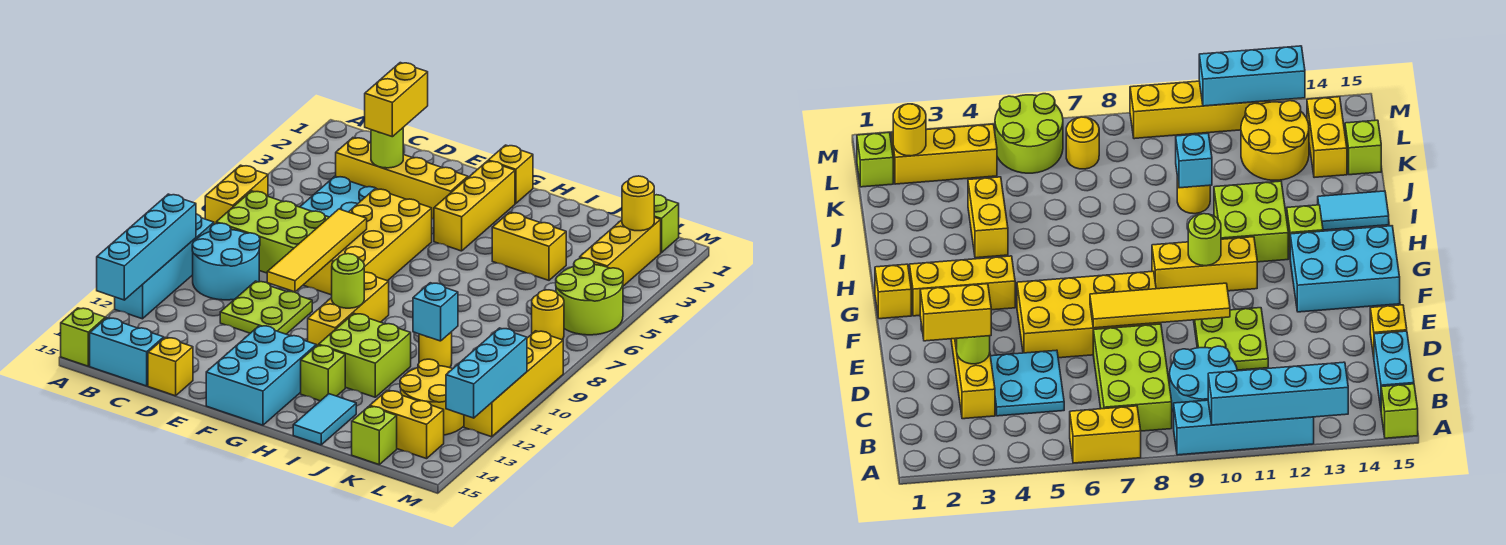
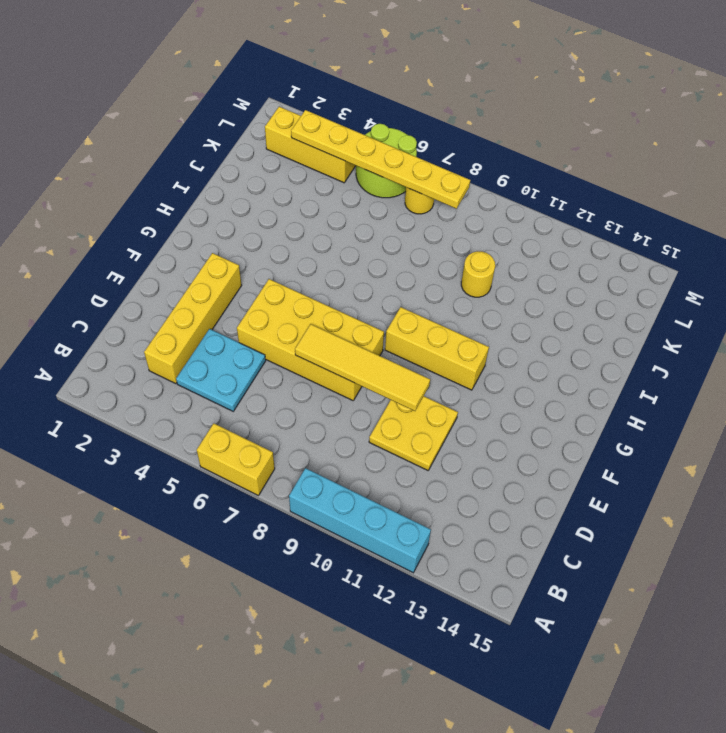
yellow 2x2 plate [369,396,458,470] -> lime 2x2 plate [220,281,312,334]
yellow 1x6 plate [291,110,470,209] -> none
none -> lime 1x1 brick [61,308,106,366]
none -> lime 2x3 brick [216,191,329,273]
none -> cyan 2x2 round brick [192,223,260,300]
none -> cyan 1x2 brick [90,318,164,386]

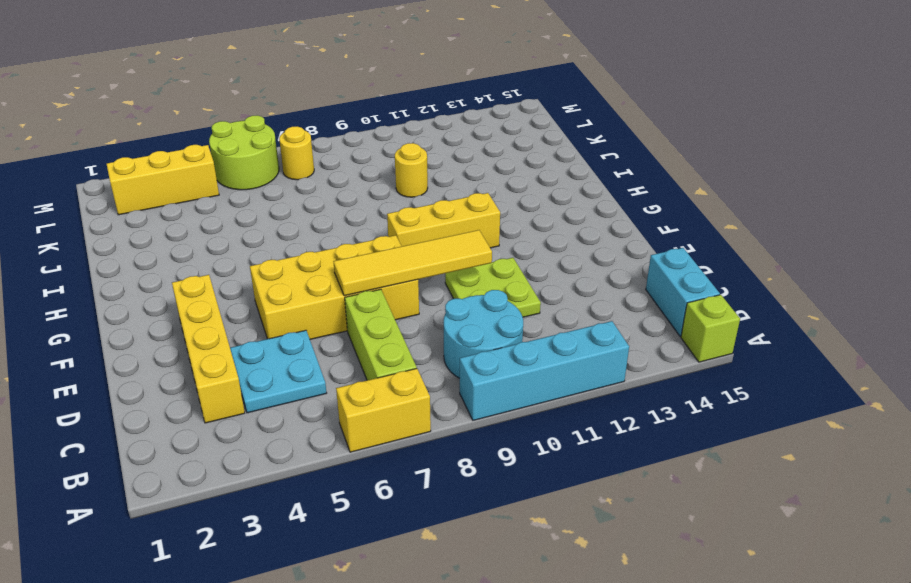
lime 1x3 brick [345,289,417,380] -> lime 2x3 brick [216,191,329,273]
none -> yellow 1x1 brick [148,337,193,396]
none -> cyan 2x3 brick [206,325,316,425]
none -> yellow 1x1 brick [488,145,533,203]
none -> yellow 1x3 brick [434,161,515,251]

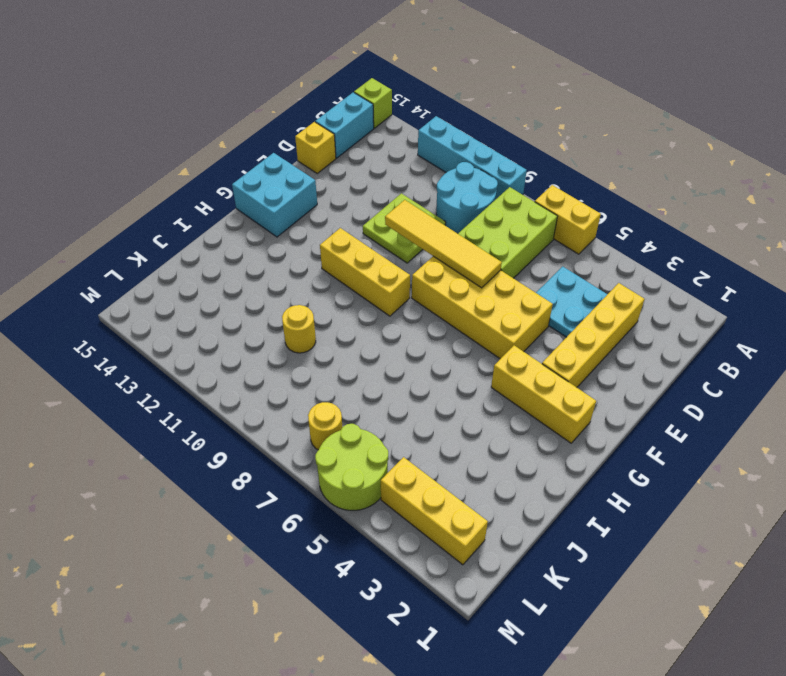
cyan 2x2 brick [232,153,317,237] -> cyan 2x3 brick [206,325,316,425]
none -> yellow 1x1 brick [488,145,533,203]
none -> lime 2x2 brick [319,314,411,397]
none -> lime 1x1 brick [301,345,345,401]
none -> yellow 1x2 brick [492,212,566,280]

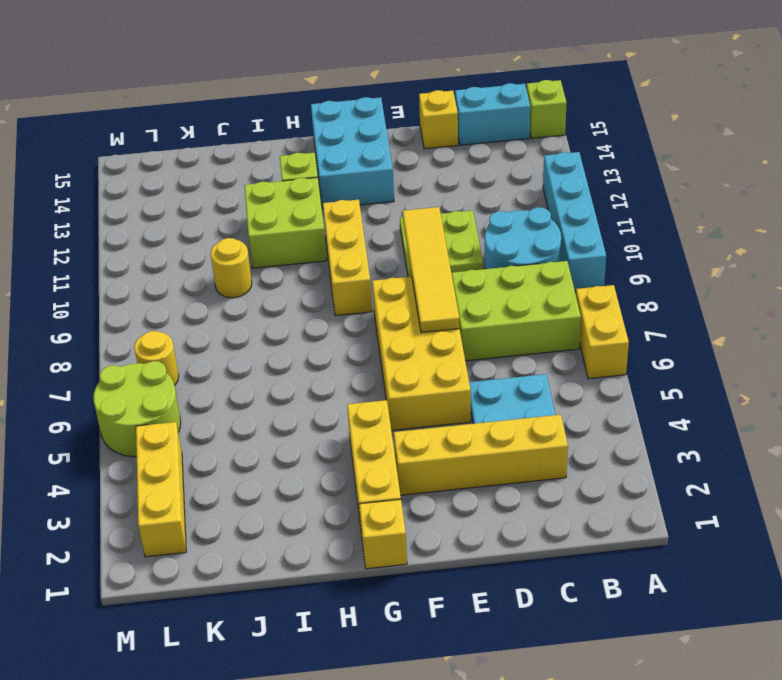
none -> yellow 1x2 brick [492,212,566,280]
none -> cyan 1x2 tile [293,394,356,445]
none -> yellow 2x2 round brick [400,359,464,435]
none -> yellow 1x2 brick [370,390,444,459]

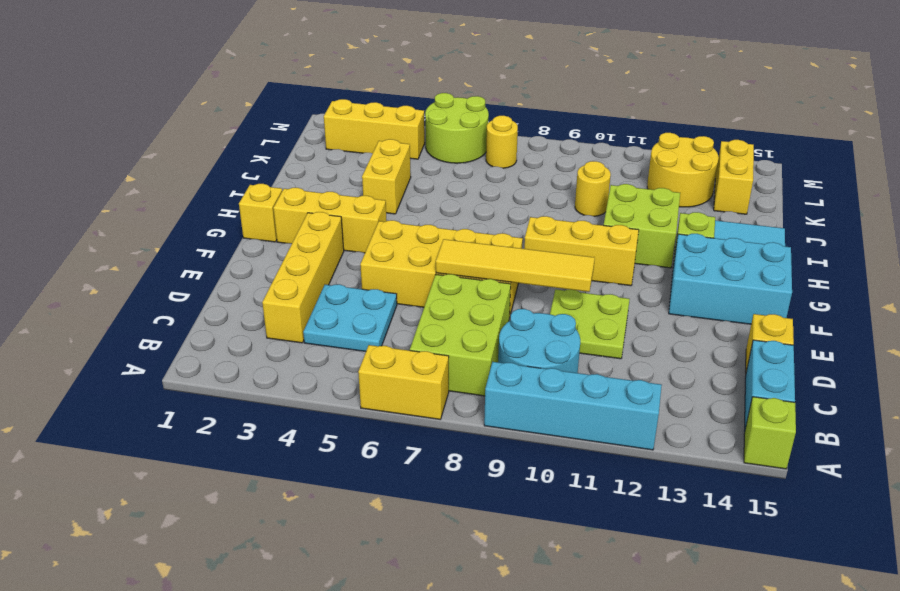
none -> lime 1x1 brick [352,406,397,464]
none -> lime 1x1 brick [654,195,679,253]
none -> yellow 1x4 brick [464,331,563,437]
none -> cyan 1x4 brick [97,194,196,300]

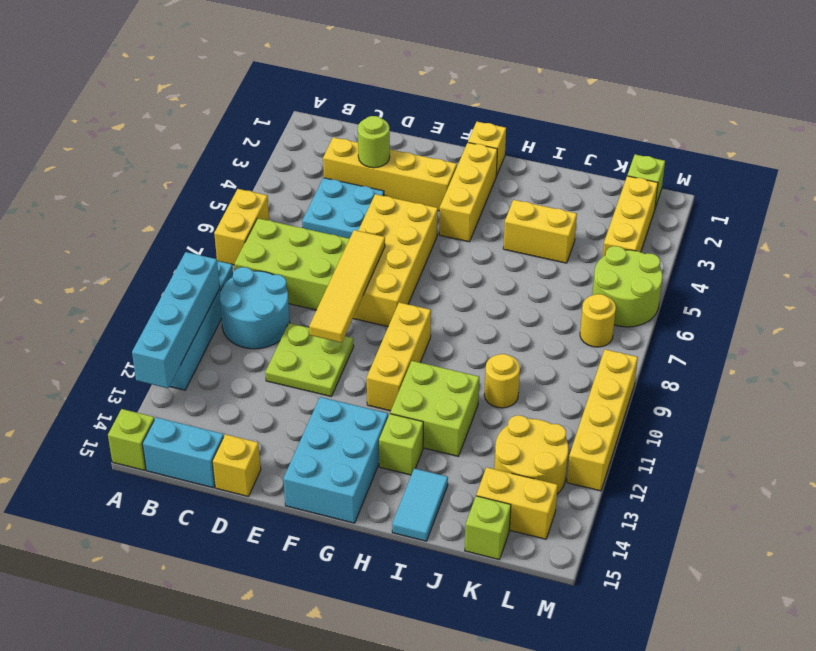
none -> lime 1x1 round brick [332,254,364,308]
none -> cyan 1x1 brick [413,283,458,341]
none -> yellow 1x1 round brick [622,176,654,231]
none -> cyan 1x3 brick [446,328,527,418]

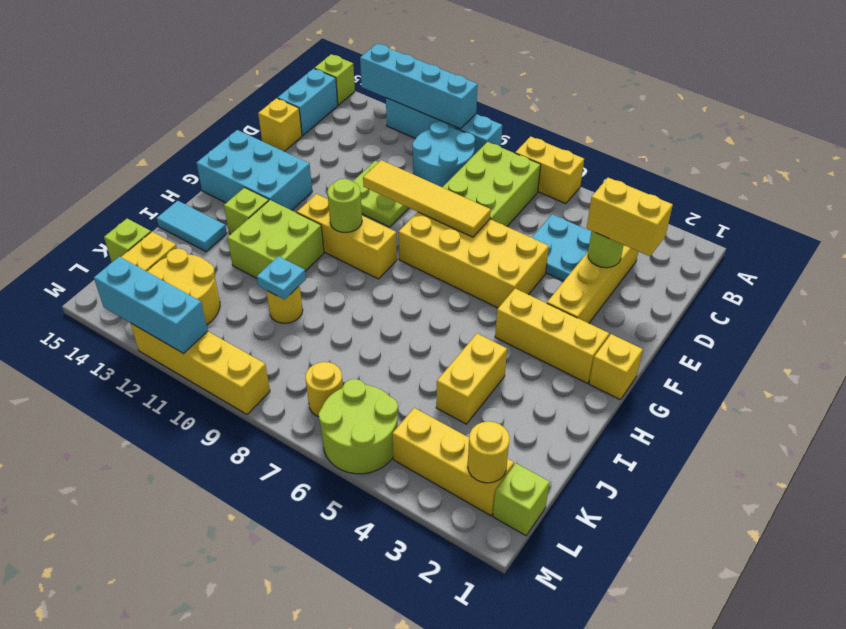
cyan 1x1 plate [257,256,306,300] -> cyan 1x1 brick [413,283,458,341]

